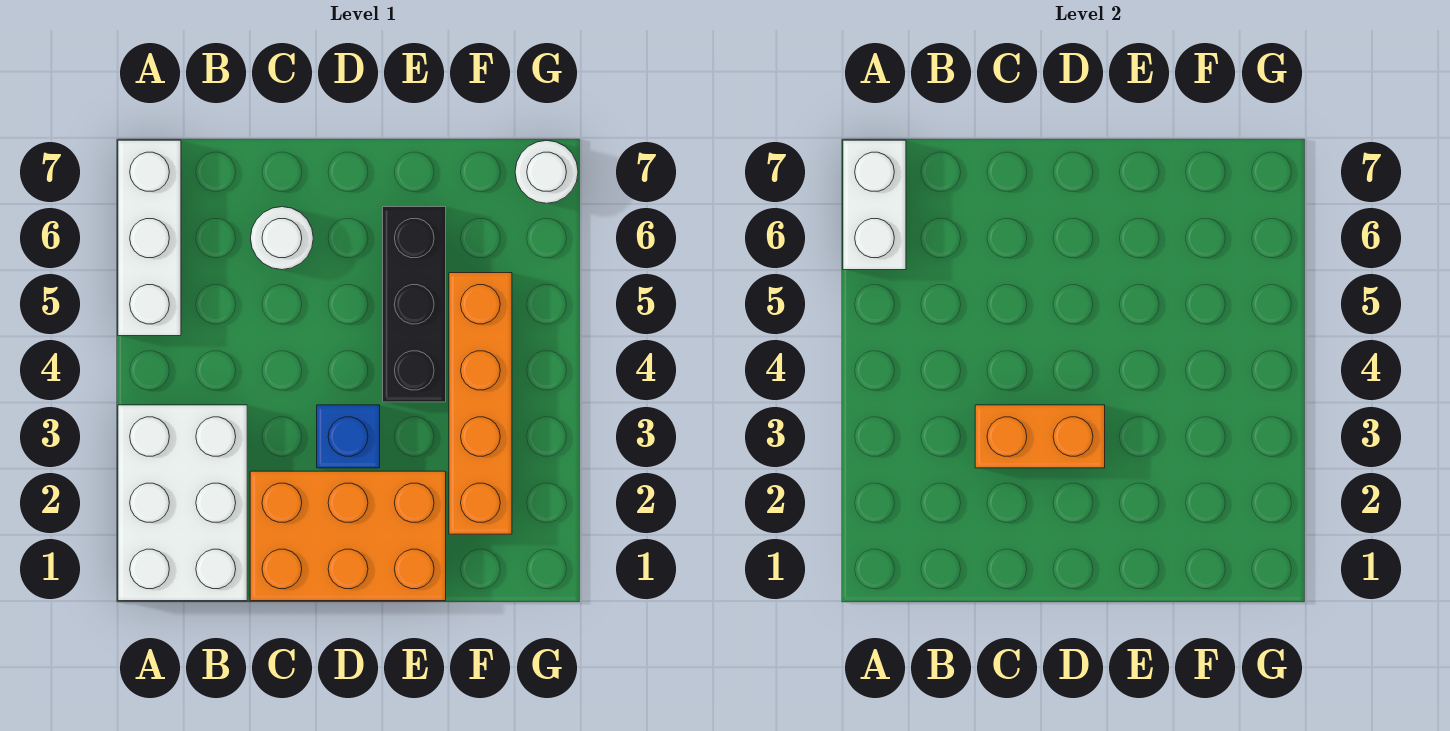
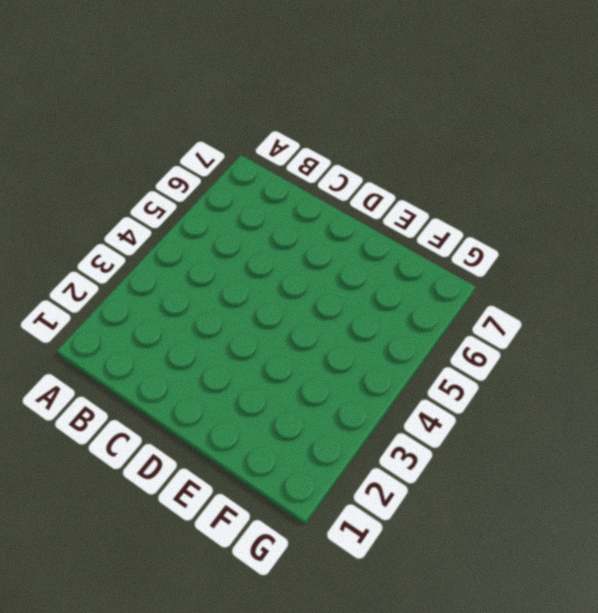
none -> white 2x3 brick [118,405,247,601]
none -> white 1x3 brick [118,140,181,336]

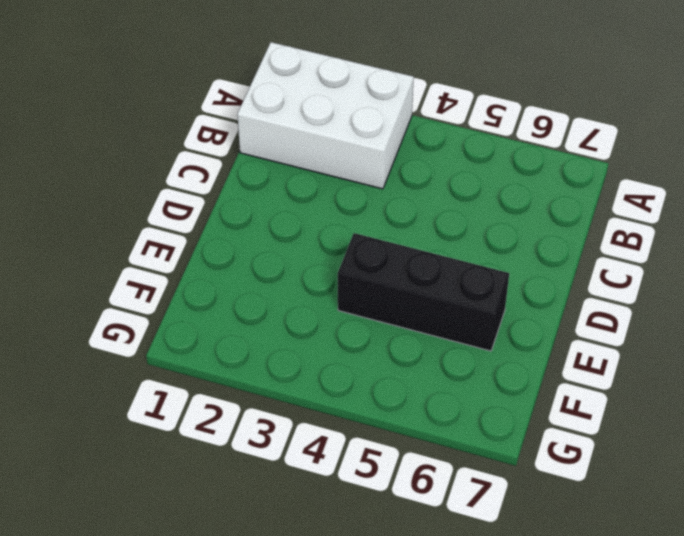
none -> white 1x3 brick [118,140,181,336]
none -> orange 2x3 brick [250,471,446,601]

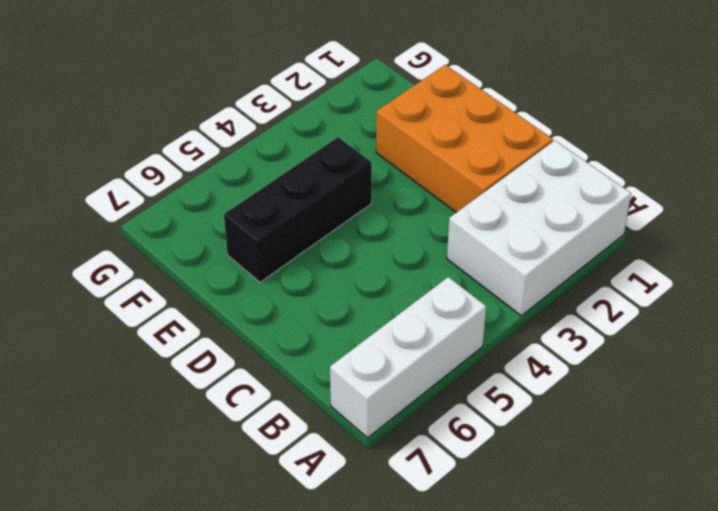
none -> white 1x1 round brick [251,207,313,270]
none -> blue 1x1 brick [317,405,380,468]

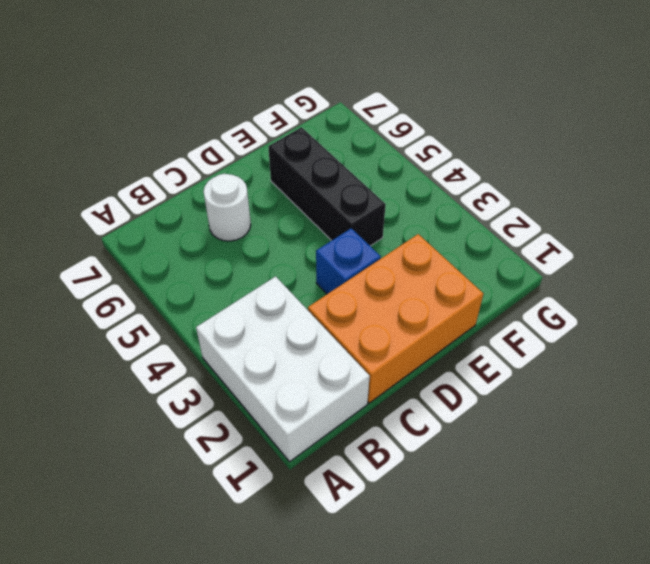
none -> white 1x3 brick [118,140,181,336]
none -> orange 1x4 brick [449,273,512,534]

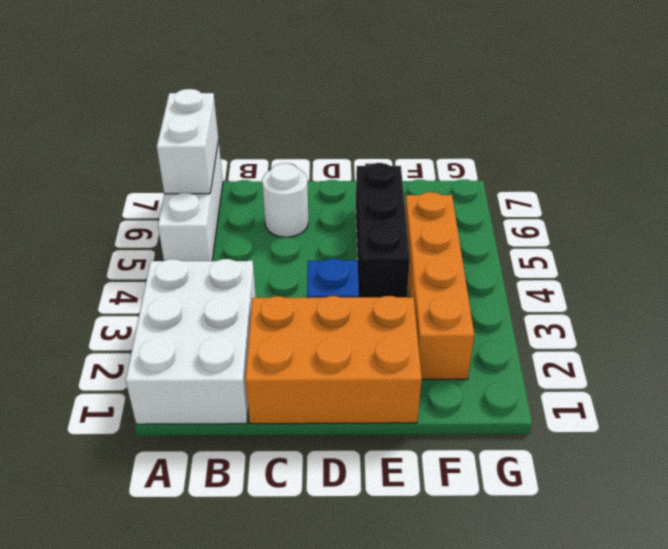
none -> white 1x1 round brick [515,140,578,203]
none -> orange 1x2 brick [975,405,1105,468]

